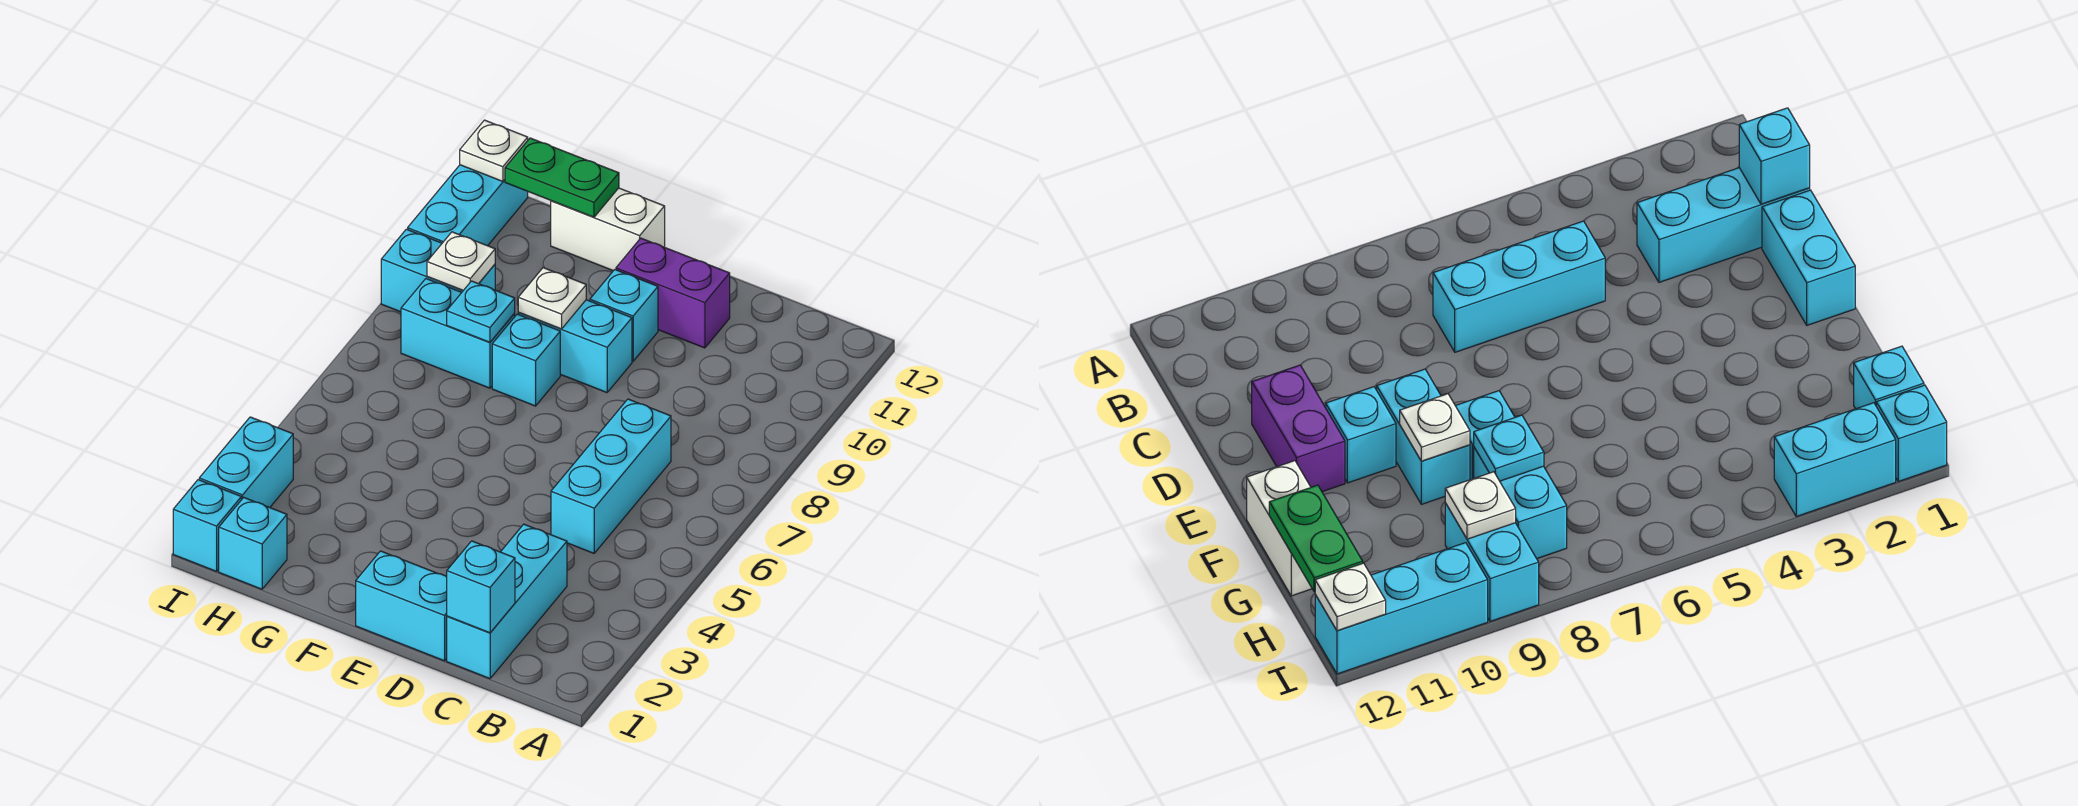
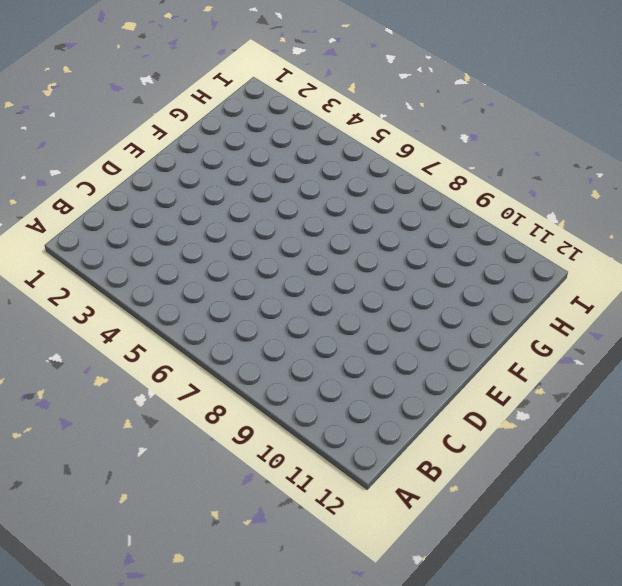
none -> cyan 1x3 brick [447,524,567,679]
none -> cyan 1x3 brick [551,399,671,553]
none -> cyan 1x2 brick [356,551,447,661]

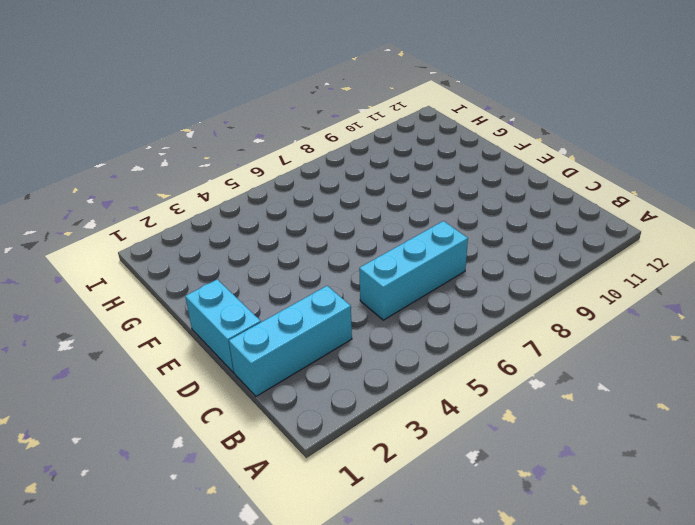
none -> purple 1x2 brick [616,238,730,348]
none -> cyan 1x2 brick [518,300,632,393]
none -> cyan 1x1 brick [590,270,658,361]

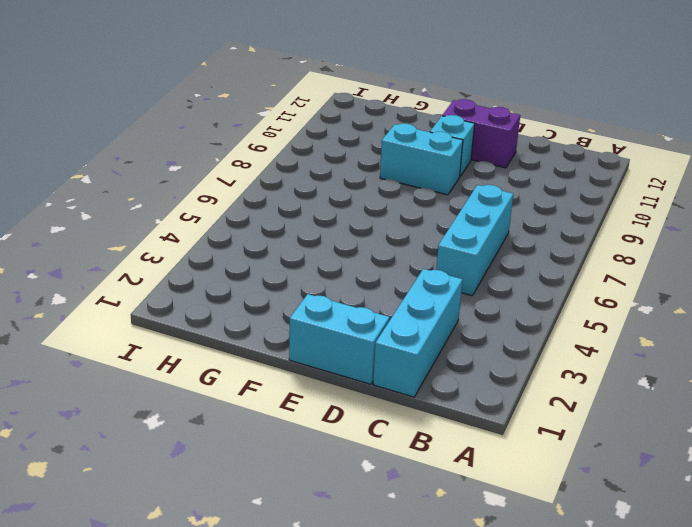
none -> cyan 1x1 brick [492,314,560,406]
none -> white 1x2 brick [551,188,665,271]
none -> cyan 1x2 brick [401,279,515,388]

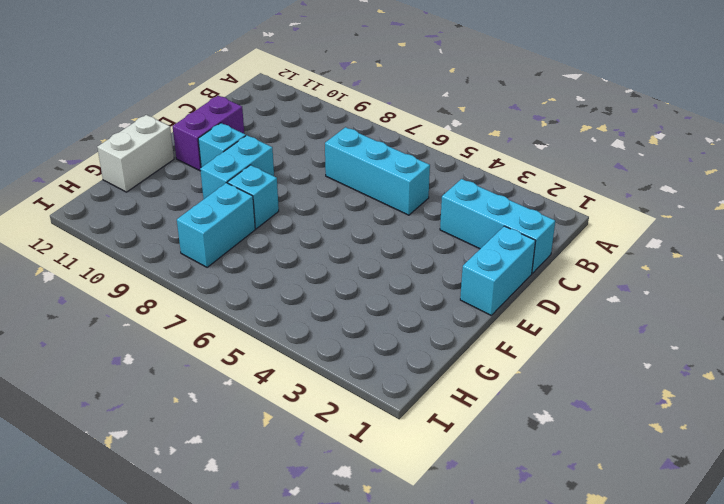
none -> cyan 1x1 brick [219,498,287,589]
none -> cyan 1x2 brick [381,229,495,312]
none -> cyan 1x1 brick [173,480,241,571]

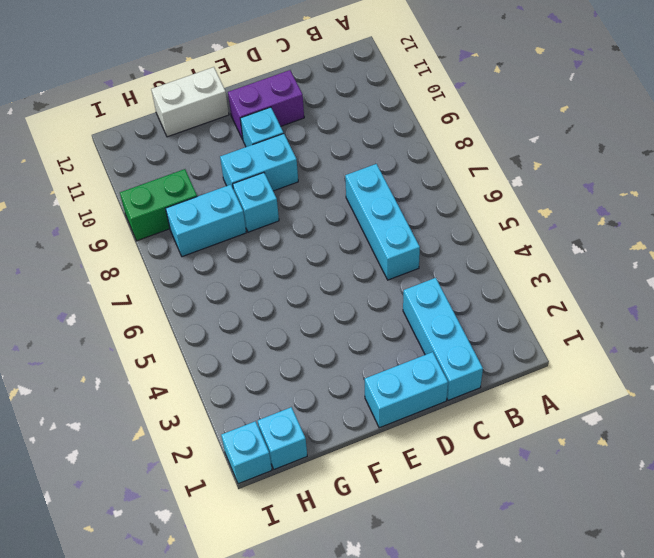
green 1x2 brick [120,169,197,241] -> cyan 1x2 brick [381,229,495,312]
none -> cyan 1x2 brick [199,417,293,507]
none -> cyan 1x3 brick [408,165,528,246]
none -> cyan 1x1 brick [447,541,515,633]

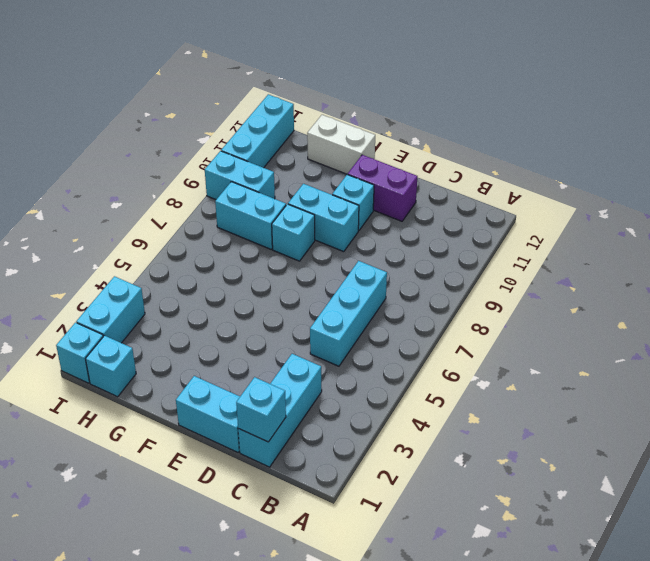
none -> white 1x1 plate [518,268,586,329]
none -> cyan 1x1 plate [447,281,515,342]
none -> green 1x2 plate [505,138,619,217]

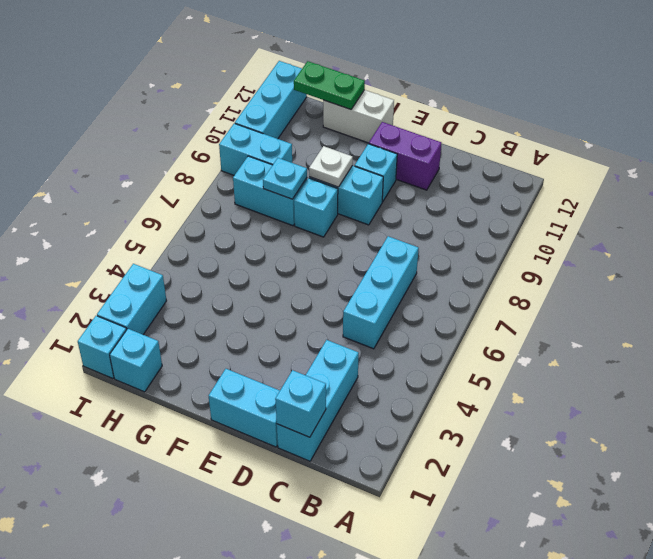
none -> white 1x1 plate [427,232,495,290]
none -> white 1x1 plate [460,120,528,181]

